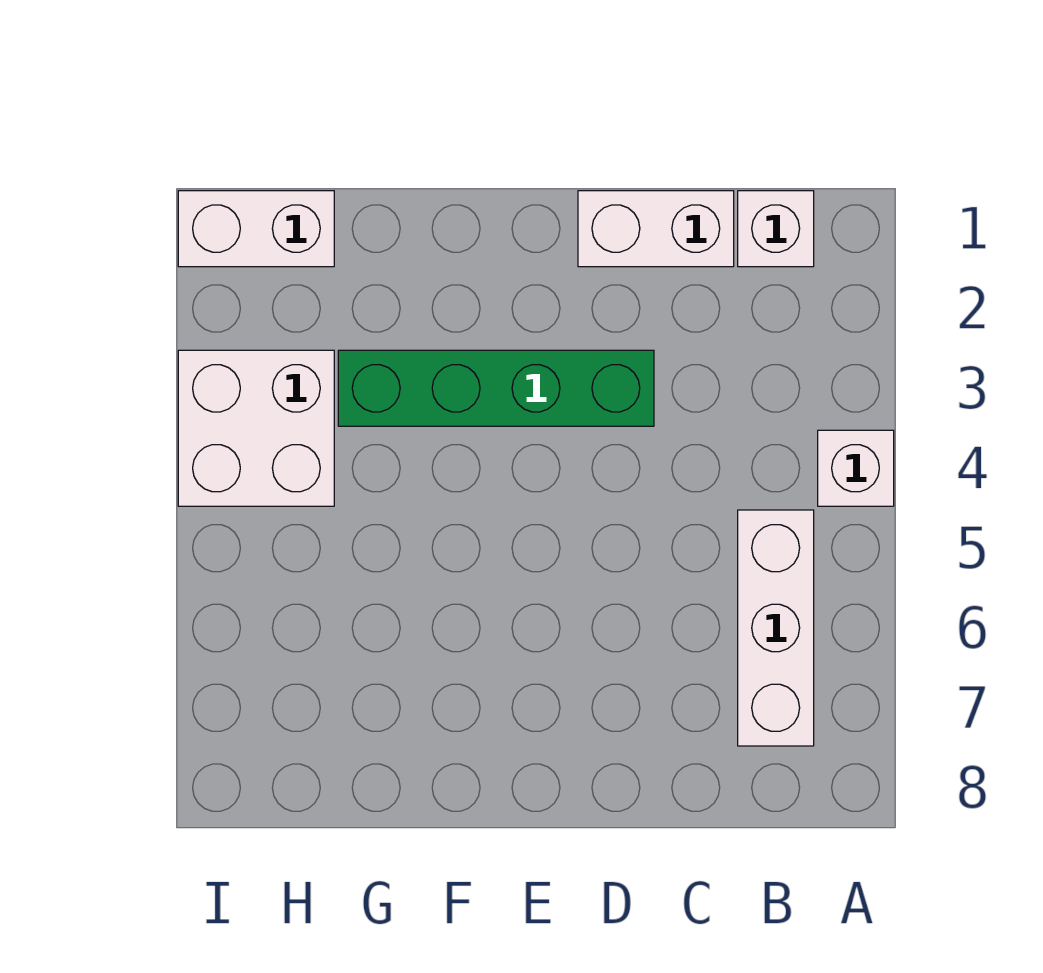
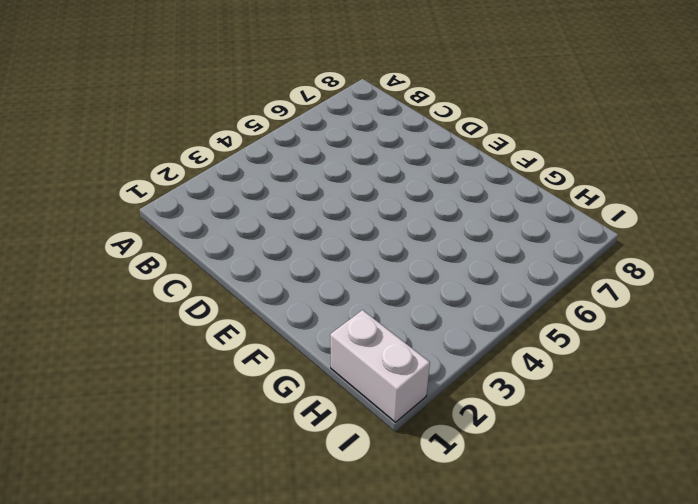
none -> white 1x1 brick [818,430,894,506]
none -> white 1x1 brick [738,191,814,267]

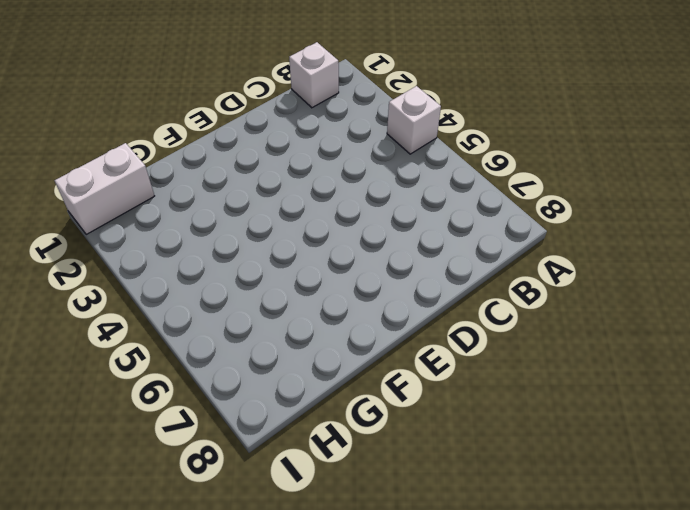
none -> white 1x3 brick [738,510,814,746]
none -> white 1x2 brick [578,191,734,267]

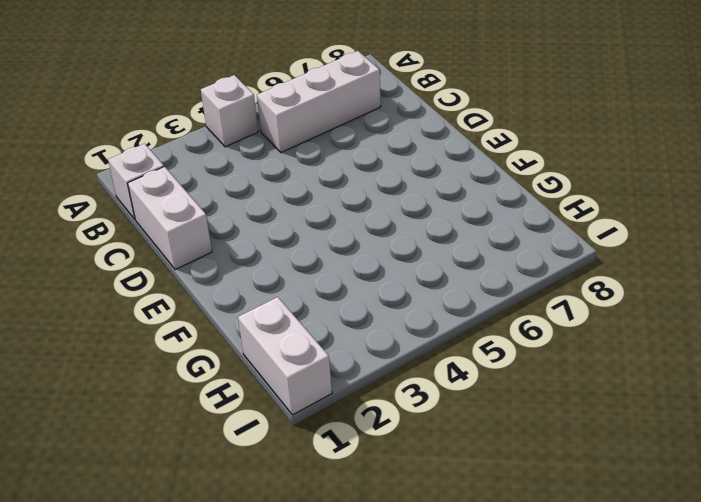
none -> green 1x4 brick [338,350,654,426]
none -> white 2x2 brick [178,350,334,506]

